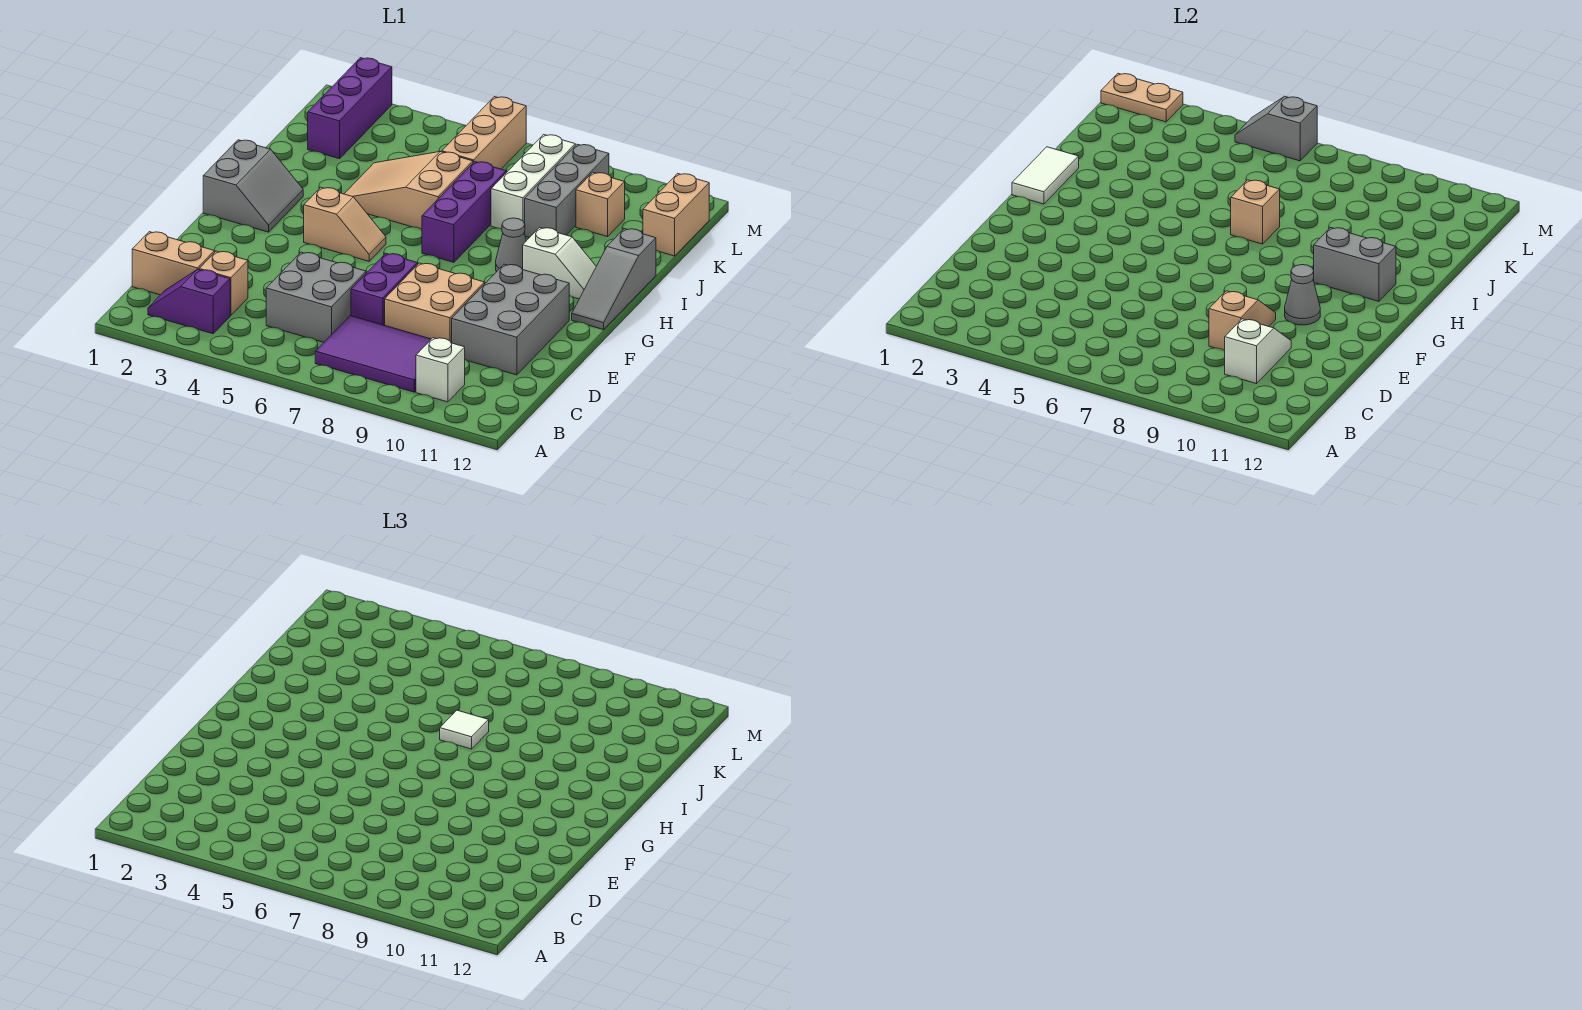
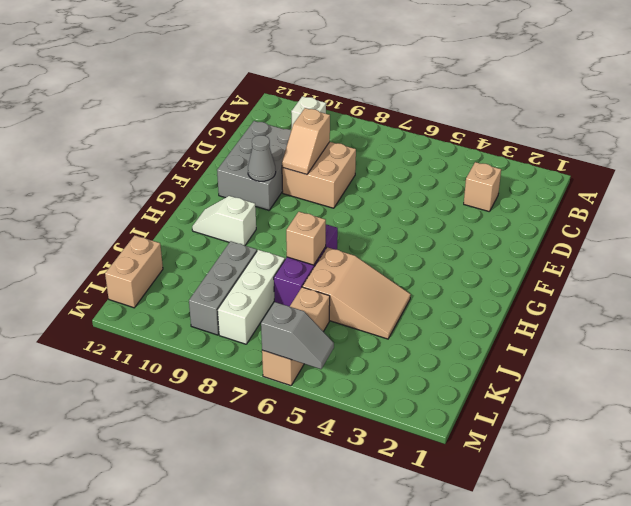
none -> purple 1x2 slope [148,269,230,334]
none -> purple 2x3 tile [315,316,431,392]
none -> tan 1x2 brick [132,232,215,295]
none -> grey 2x2 brick [266,252,366,342]

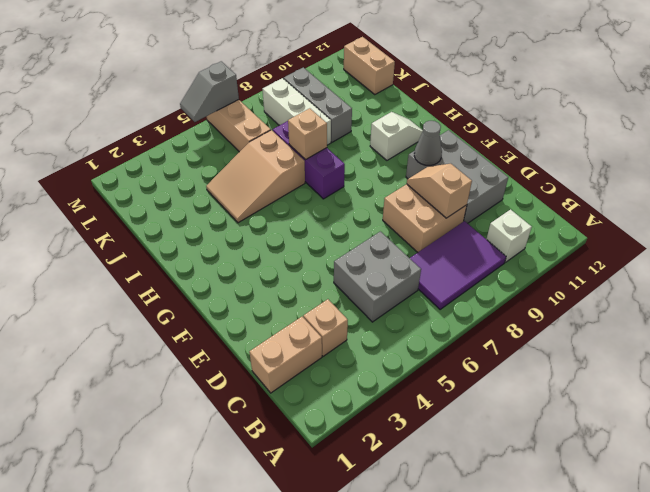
none -> purple 1x2 slope [148,269,230,334]
none -> purple 1x2 brick [351,254,418,325]
none -> grey 2x2 slope [203,140,303,232]
none -> tan 1x2 slope [304,188,386,261]

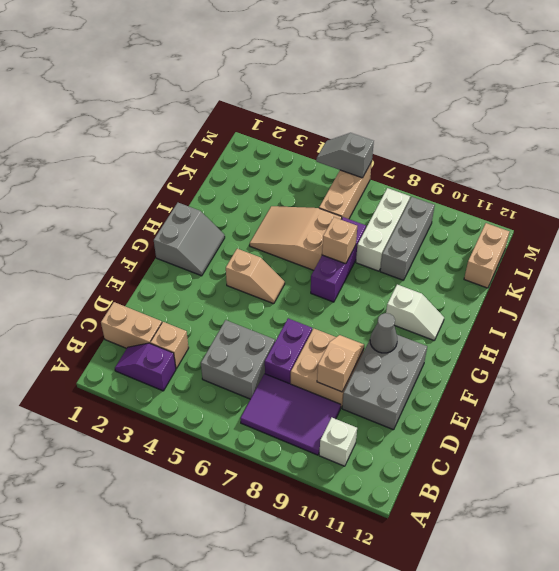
none -> grey 1x3 slope [572,229,656,330]
none -> grey 1x1 cone [496,218,526,272]
none -> purple 1x3 brick [308,58,392,159]
none -> tan 1x1 brick [576,173,625,237]

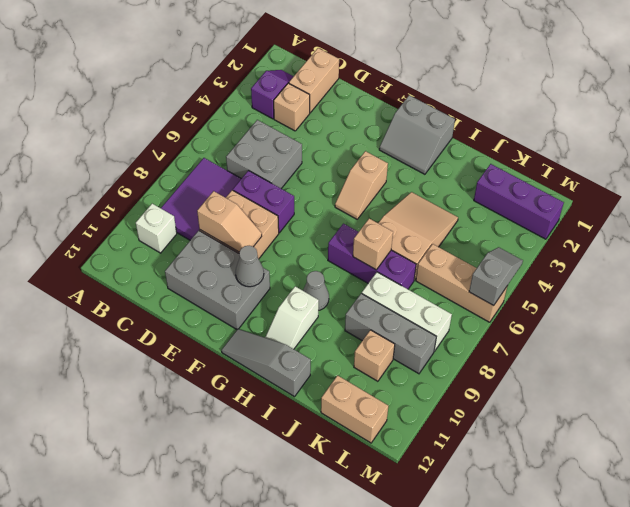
none -> white 1x2 slope [1225,319,1291,384]
none -> white 1x2 tile [1012,147,1079,204]
none -> grey 1x2 brick [1314,228,1396,301]
none -> tan 1x2 plate [1101,73,1183,122]

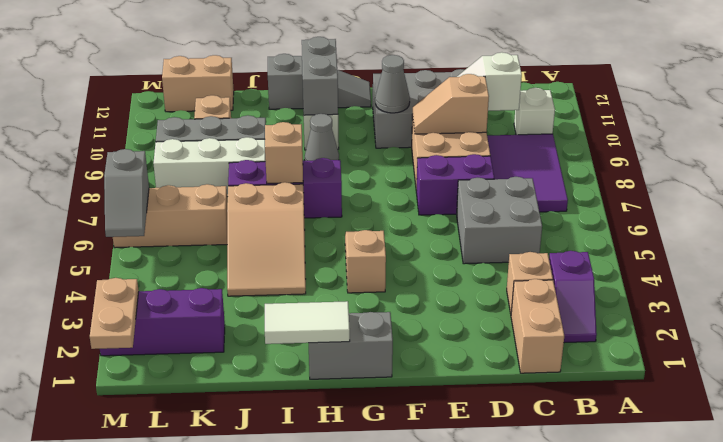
none -> white 1x1 tile [440,710,489,749]

